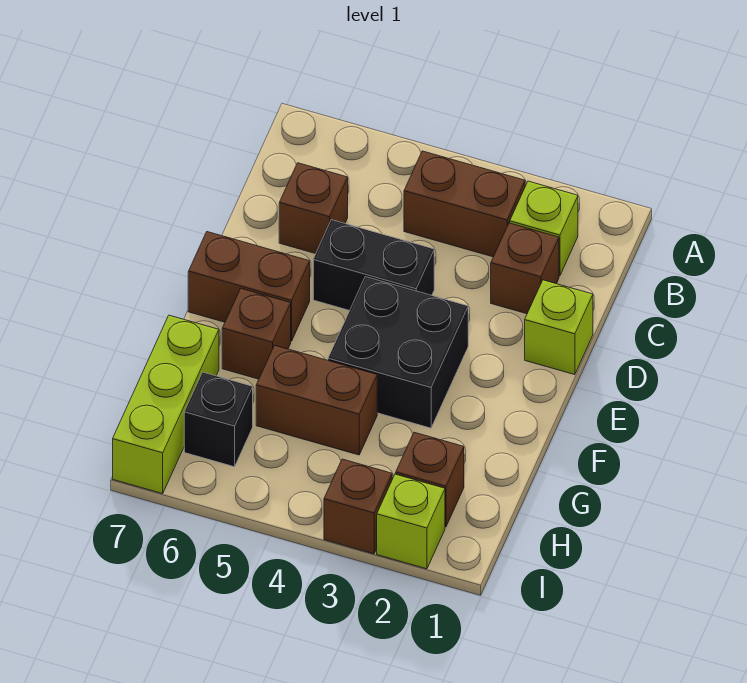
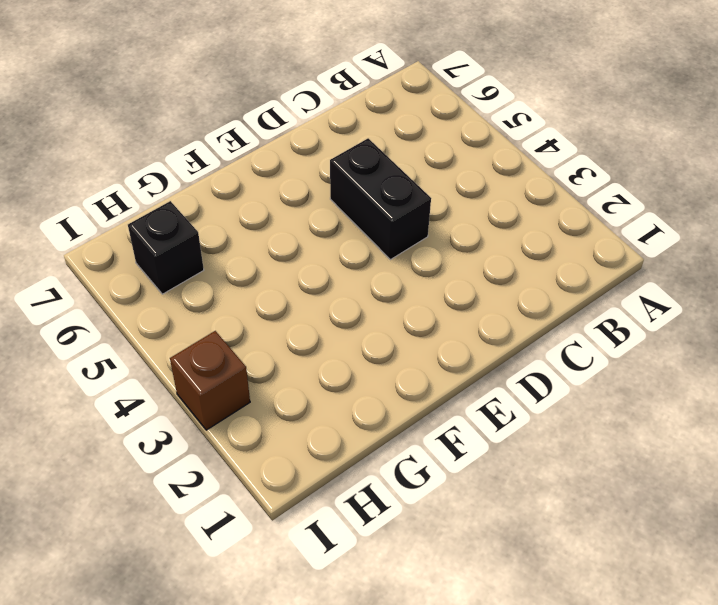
none -> lime 1x1 brick [510,181,578,276]
none -> brown 1x2 brick [404,151,525,257]
none -> brown 1x1 brick [491,223,559,314]

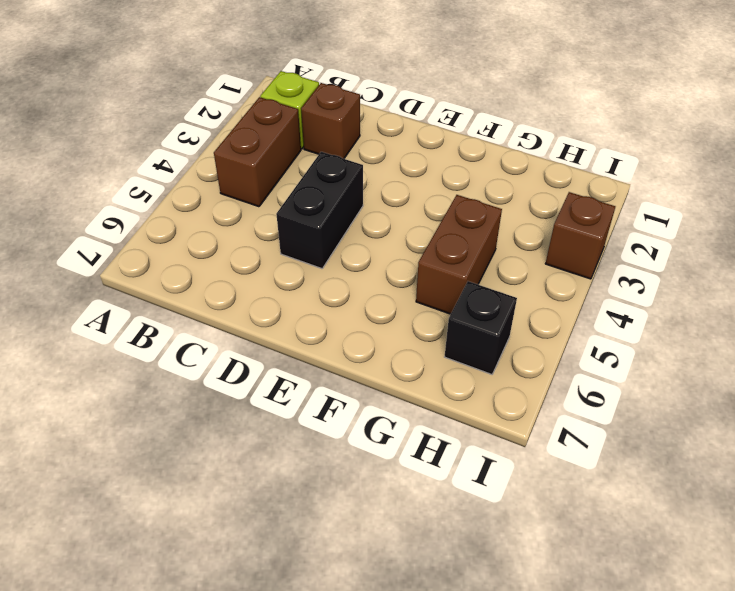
none -> brown 1x1 brick [279,163,348,254]
none -> lime 1x1 brick [525,280,593,375]
none -> black 2x2 brick [328,277,468,428]

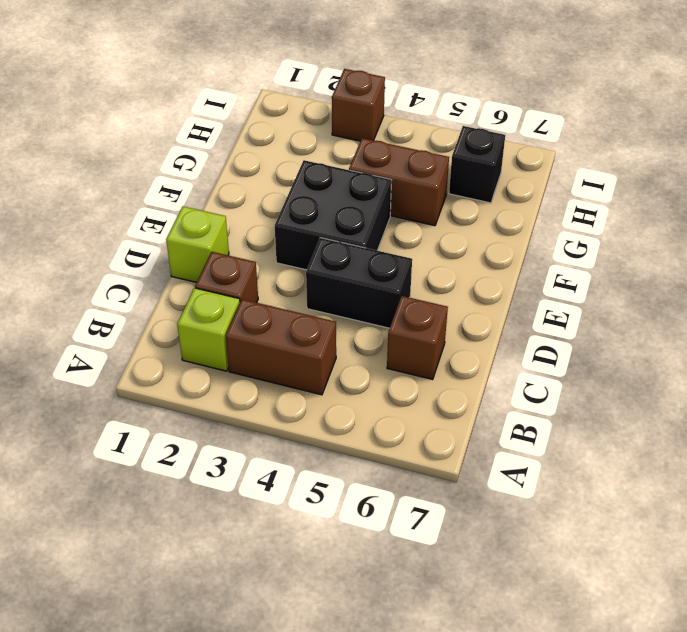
none -> brown 1x2 brick [188,232,310,341]
none -> brown 1x1 brick [222,289,291,379]
none -> lime 1x3 brick [113,315,219,494]

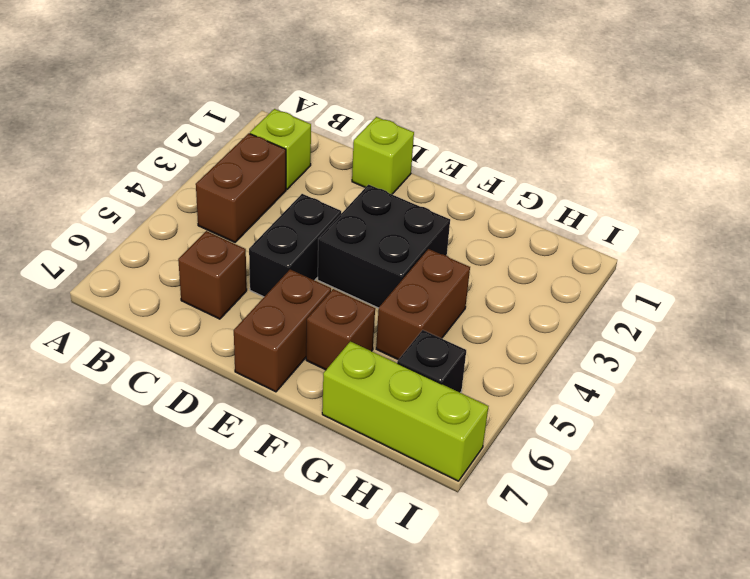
none -> brown 1x1 brick [491,223,559,314]
none -> brown 1x1 brick [396,432,464,527]
none -> lime 1x1 brick [377,474,445,569]

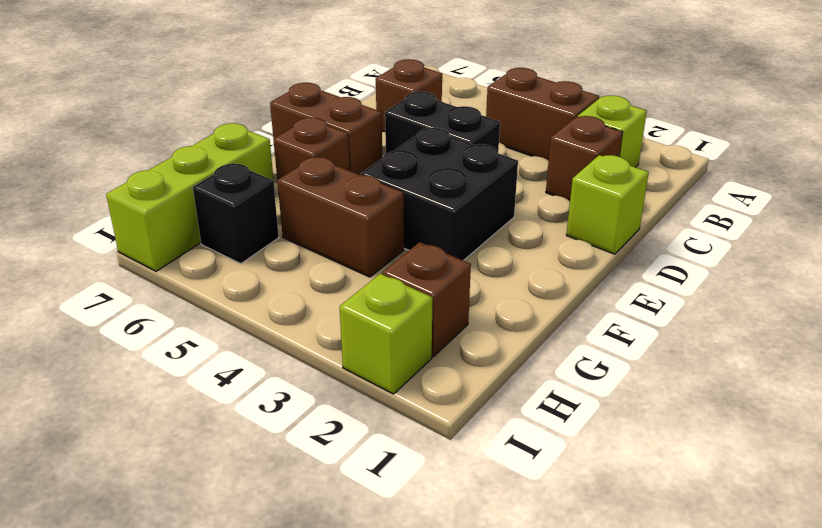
none -> brown 1x1 brick [324,459,392,554]

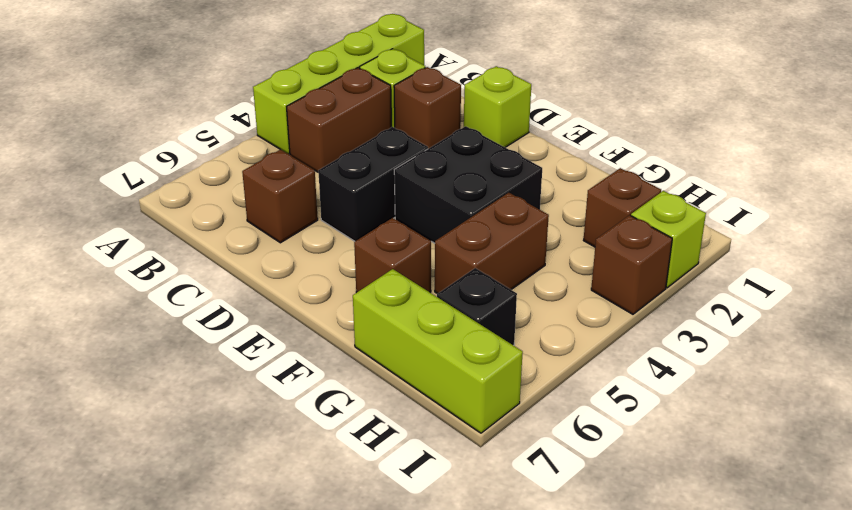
lime 1x4 brick [253,14,424,154] -> none
none -> brown 1x2 brick [188,232,310,341]

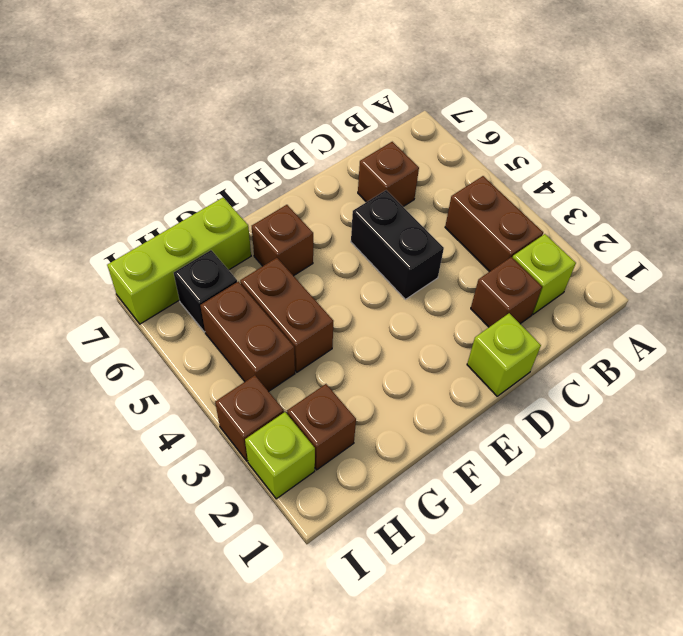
brown 1x2 brick [200,282,295,391] -> brown 1x2 brick moved to [188,232,310,341]
none -> black 2x2 brick [328,277,468,428]

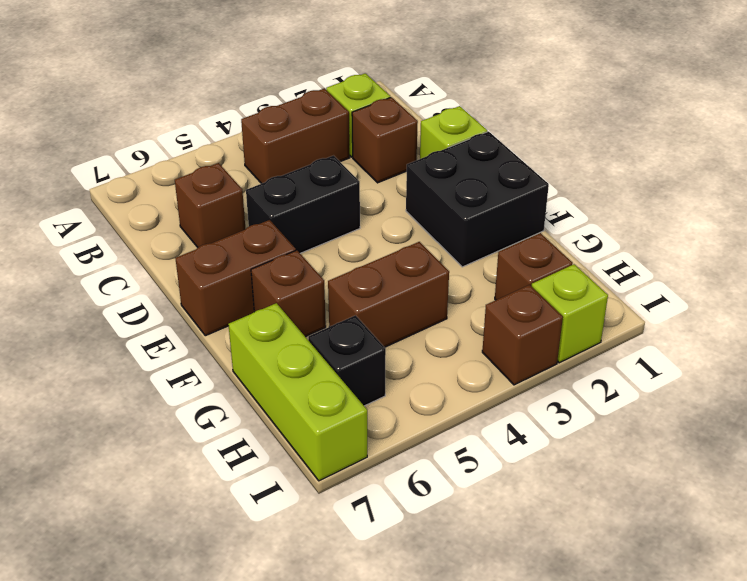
black 2x2 brick [406,131,549,267] -> black 2x2 brick moved to [328,277,468,428]

